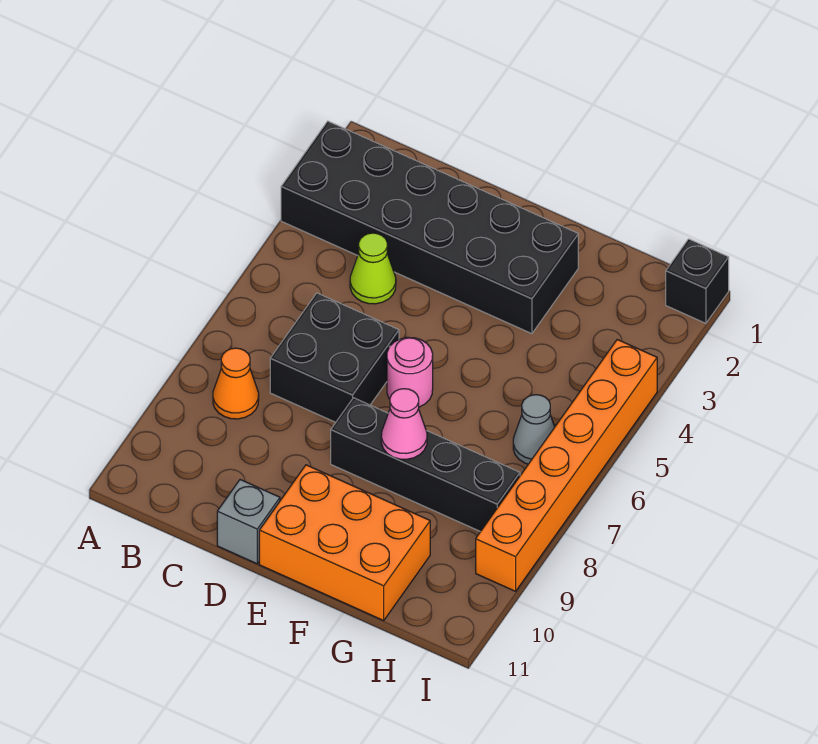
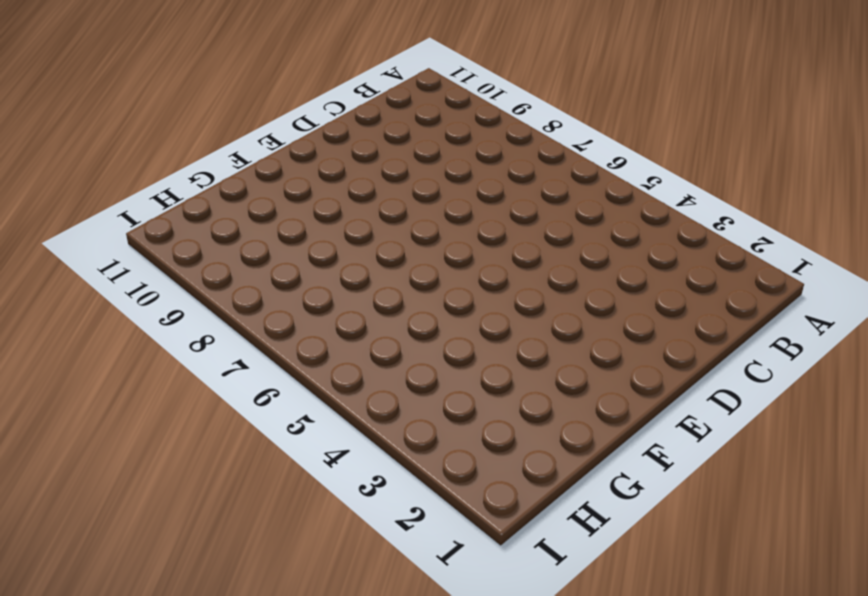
none -> black 2x6 brick [281,121,578,334]
none -> orange 1x1 cone [213,348,259,419]
none -> lime 1x1 cone [350,233,396,304]

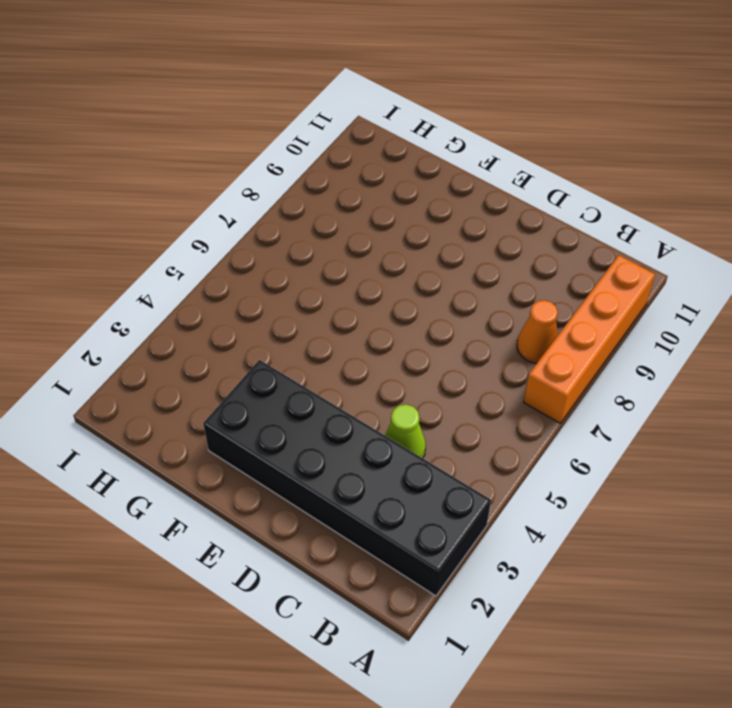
orange 1x4 brick [524,255,655,423] -> none
none -> black 2x2 brick [270,293,399,422]
none -> grey 1x1 brick [217,480,280,564]
none -> pink 1x1 round brick [387,337,433,407]

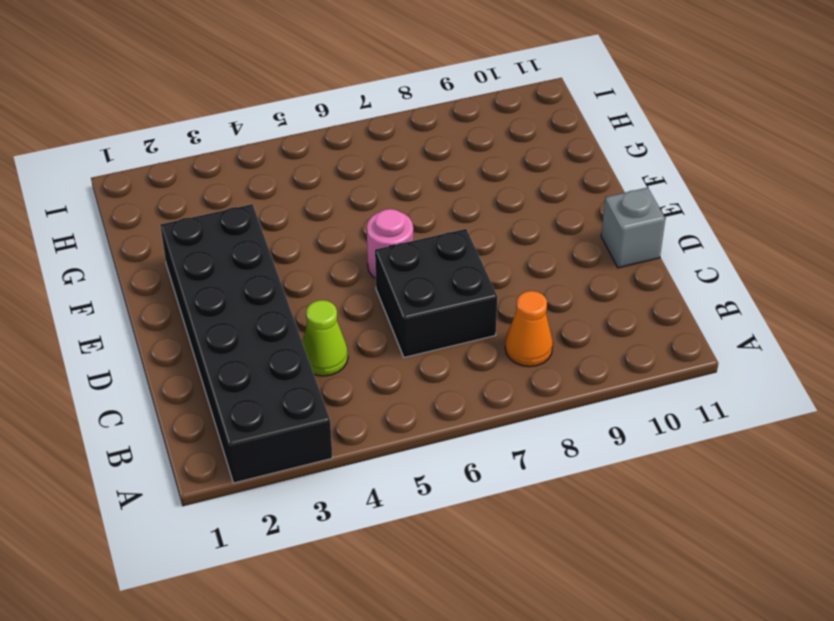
none -> black 1x4 brick [331,398,520,532]
none -> orange 2x3 brick [259,465,430,621]
none -> grey 1x1 cone [513,395,555,464]

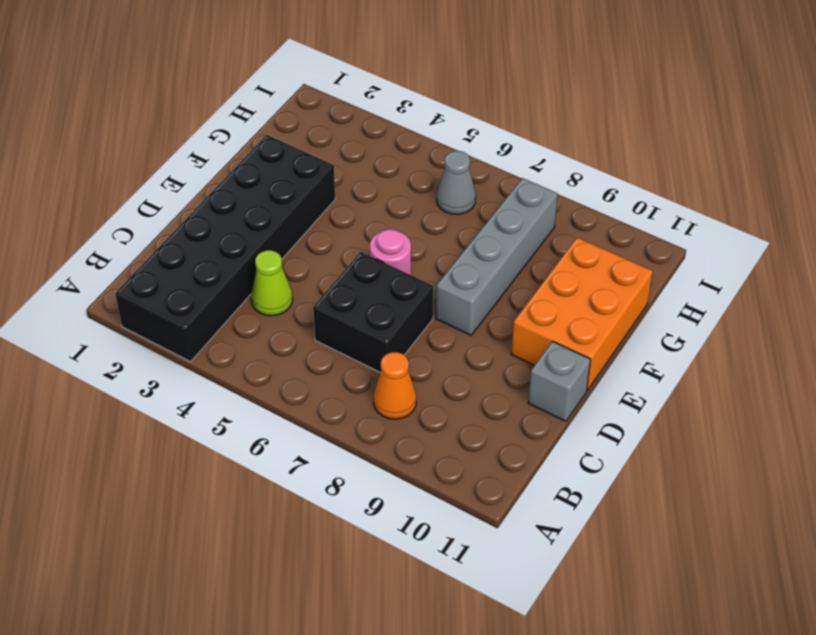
grey 1x4 brick [436,178,558,335] -> black 1x4 brick [331,398,520,532]
none -> black 1x1 brick [666,239,729,323]
none -> orange 1x6 brick [476,340,657,591]
none -> pink 1x1 cone [381,389,427,459]

